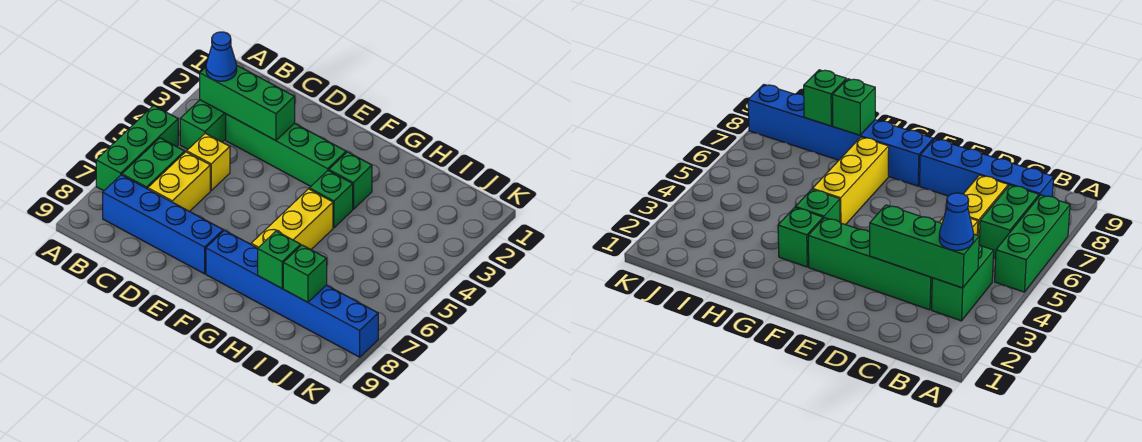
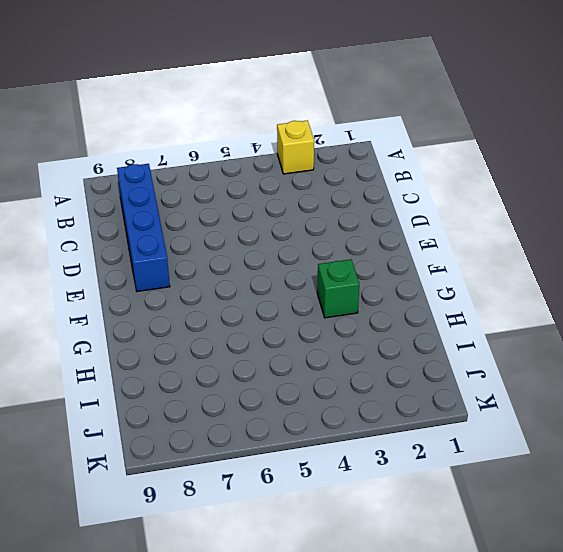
yellow 1x1 brick [277,120,314,174] -> yellow 1x1 brick moved to [187,133,230,190]
none -> green 1x3 brick [96,106,178,191]
none -> green 1x2 brick [180,100,226,149]
none -> green 1x2 brick [122,138,185,189]

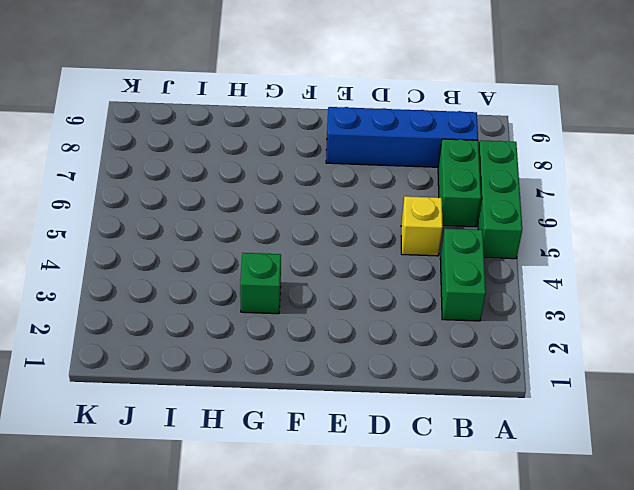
none -> green 1x4 brick [226,114,346,186]
none -> yellow 1x2 brick [148,152,210,211]
none -> blue 1x6 brick [206,230,378,357]

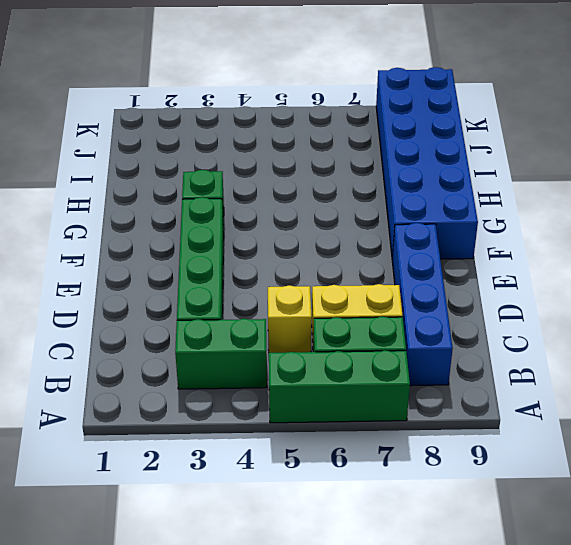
blue 2x6 brick [376,67,478,259] -> blue 1x6 brick [206,230,378,357]
none -> green 1x1 brick [309,171,353,228]
none -> yellow 1x3 brick [251,189,333,250]
none -> green 1x3 brick [200,66,295,141]

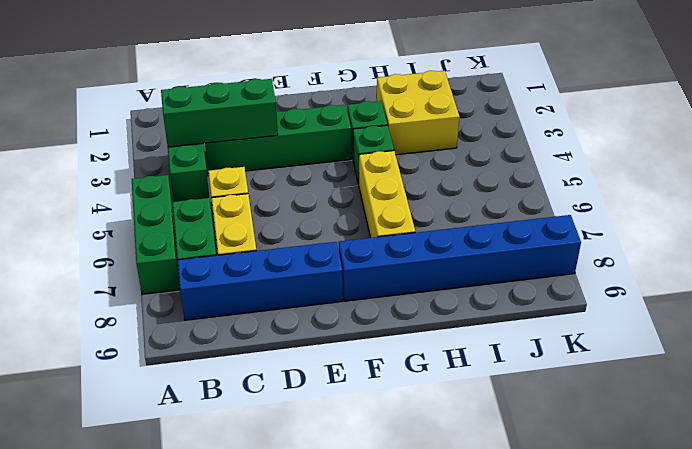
yellow 2x2 brick [376,71,459,155] -> none
none -> green 1x1 brick [258,231,301,288]
none -> green 1x1 brick [283,245,327,302]
none -> blue 1x1 cone [206,32,237,81]

